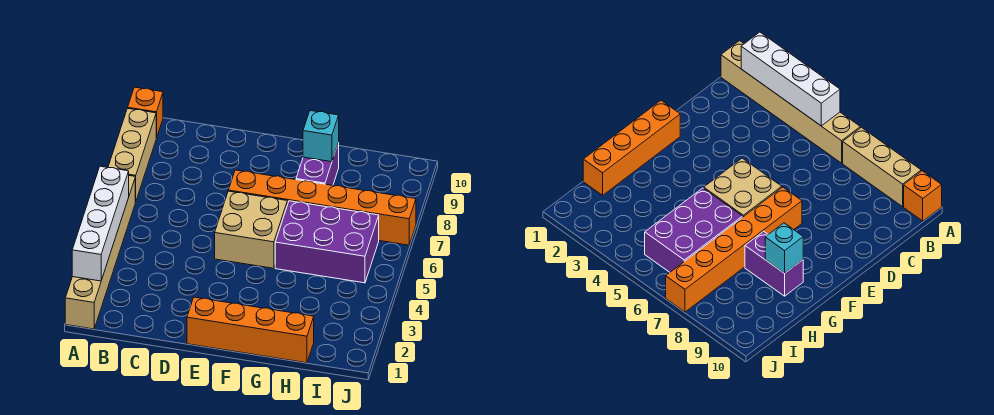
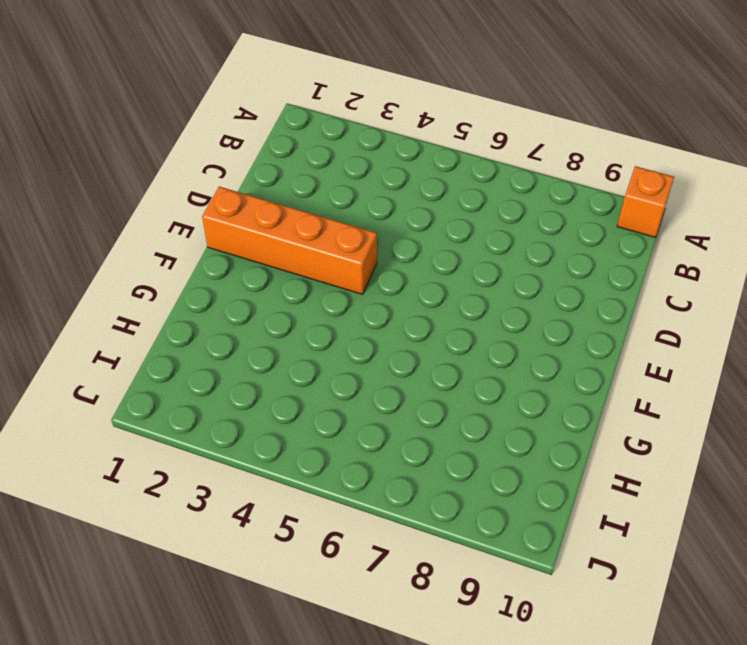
orange 1x4 brick [202,187,377,294] -> orange 1x4 brick turned to [187,297,314,363]
none -> tan 1x6 brick [65,176,135,329]
none -> tan 1x3 brick [108,108,156,202]

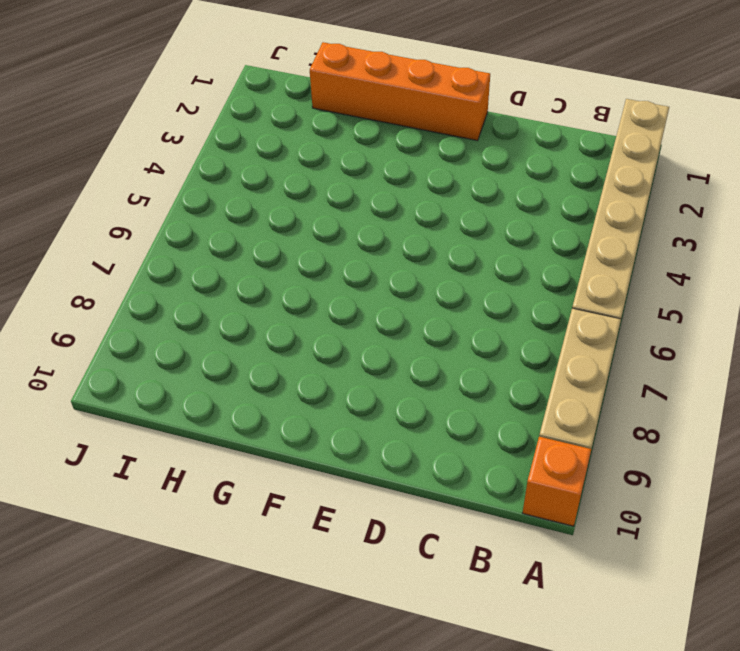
none -> tan 2x2 brick [215,191,287,268]
none -> orange 1x6 brick [228,170,416,245]

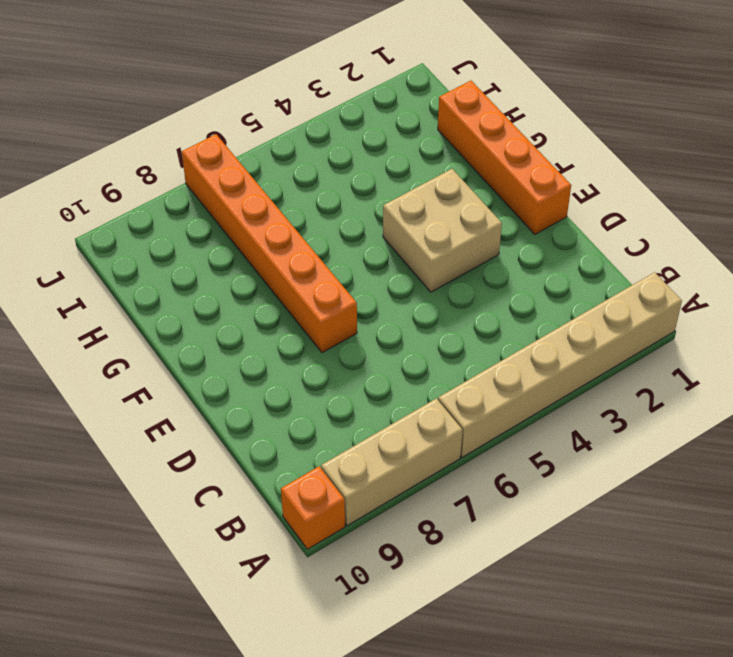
tan 2x2 brick [383,169,502,292] -> tan 2x2 brick moved to [215,191,287,268]
none -> purple 2x3 brick [275,201,379,283]
none -> purple 1x2 brick [296,142,339,185]

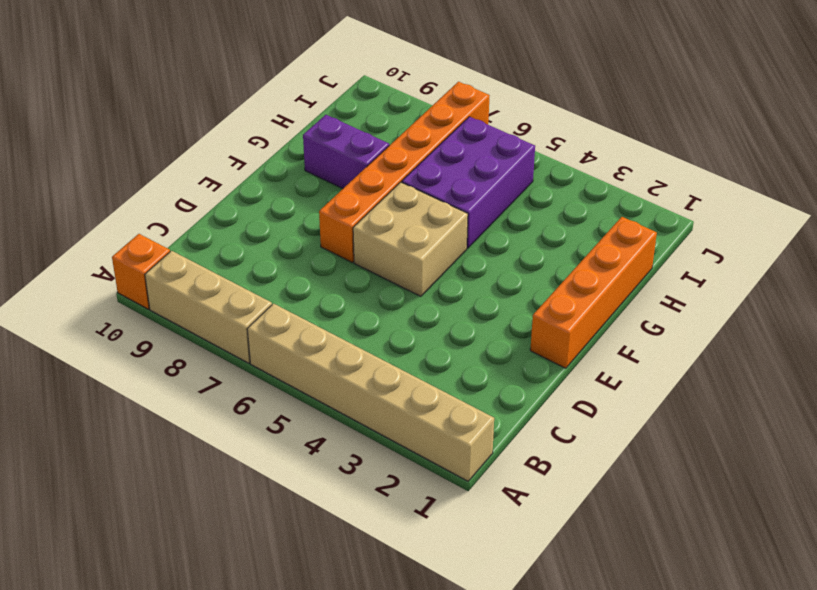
none -> white 1x4 brick [72,166,129,281]
none -> cyan 1x1 brick [303,111,339,162]

